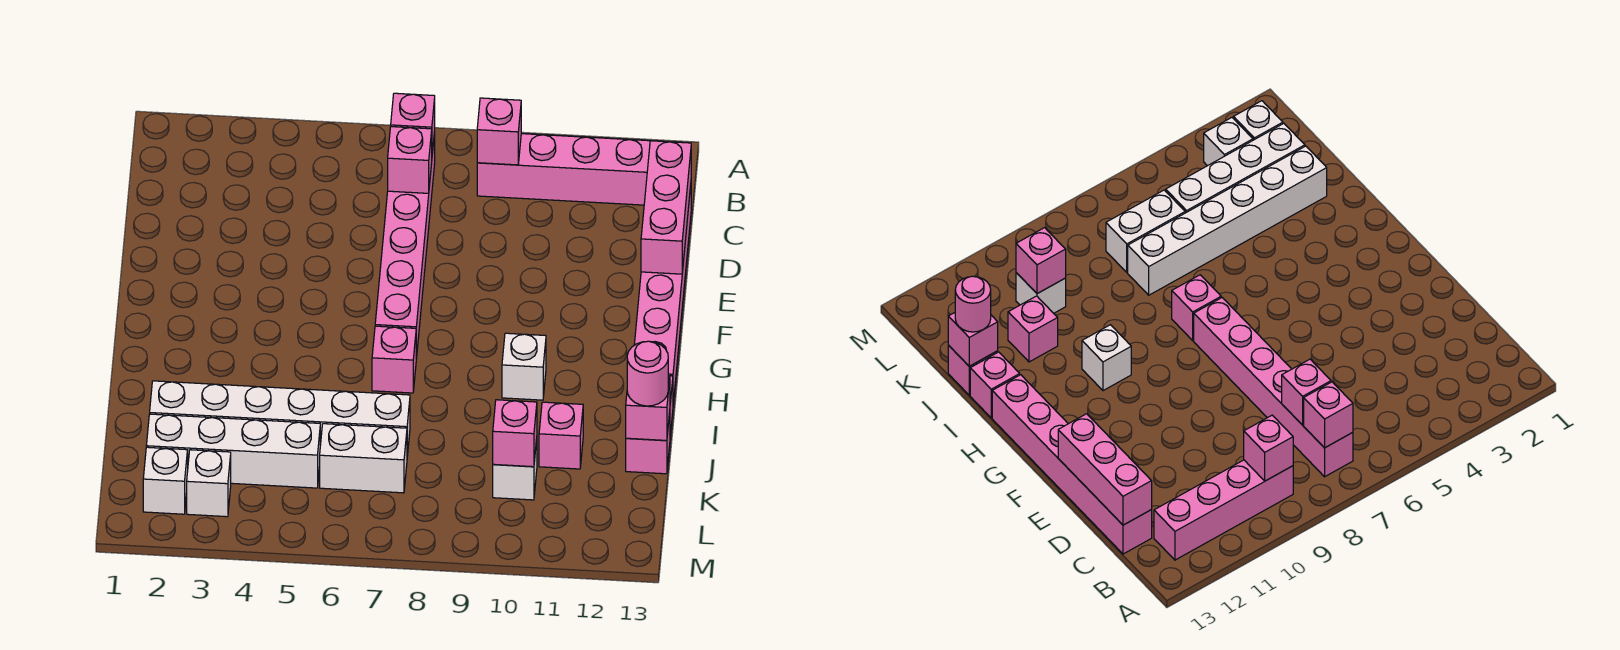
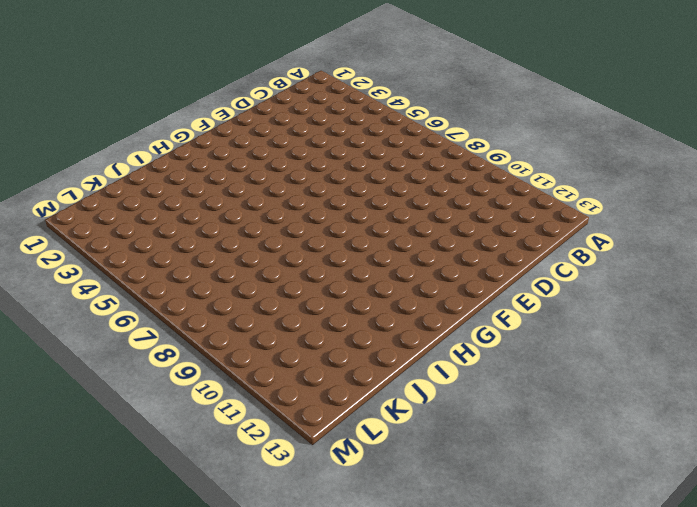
none -> pink 1x6 brick [375,132,435,359]
none -> pink 1x4 brick [477,134,650,205]
none -> pink 1x6 brick [634,186,691,403]

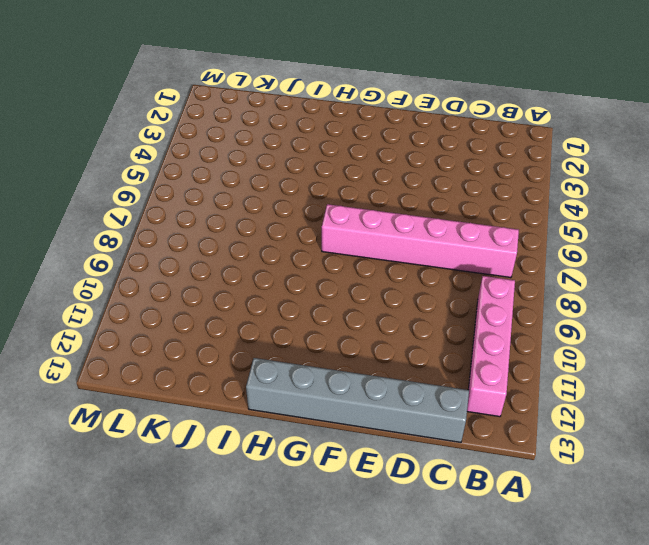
grey 1x6 brick [246,358,469,442] -> pink 1x6 brick [634,186,691,403]
none -> pink 1x1 brick [372,326,416,393]
none -> white 1x1 brick [502,333,546,400]
none -> pink 1x1 brick [970,352,1020,418]

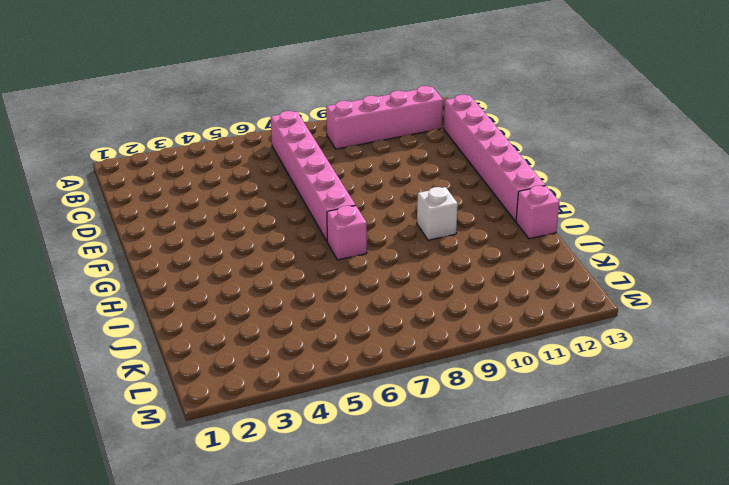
none -> white 1x6 brick [150,381,410,456]
none -> pink 1x1 brick [539,402,583,469]
none -> pink 1x1 brick [626,413,670,474]

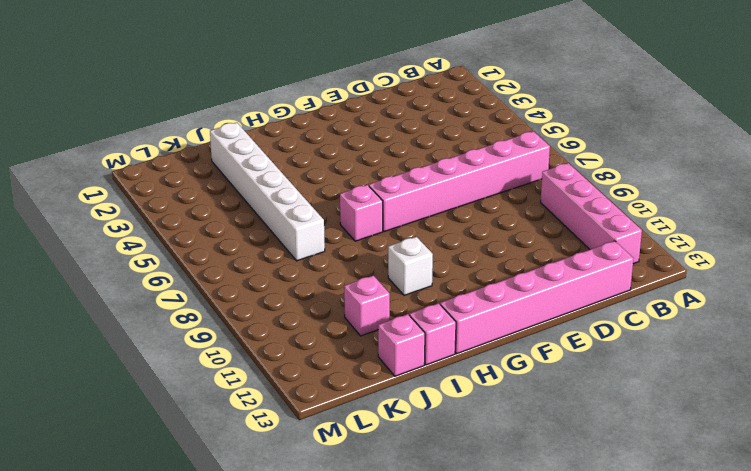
none -> white 1x4 brick [146,414,320,488]
none -> white 1x2 brick [320,424,407,493]
none -> white 1x1 brick [493,439,537,500]

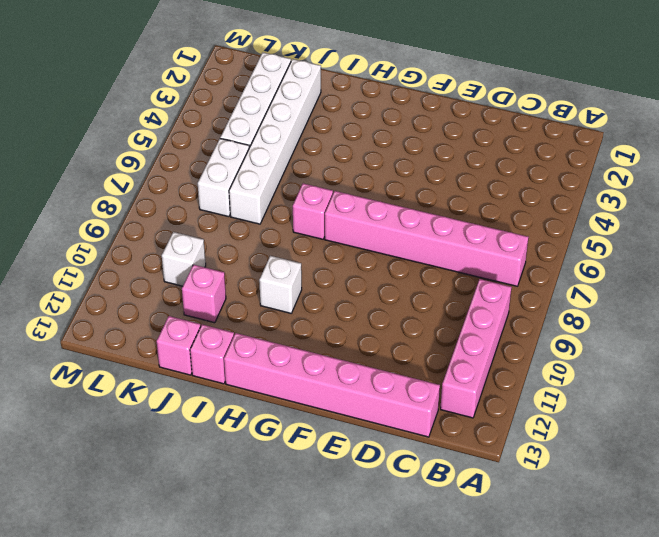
none -> white 1x1 brick [143,447,188,514]
none -> white 1x1 brick [187,450,231,517]
none -> pink 1x1 brick [391,93,435,153]

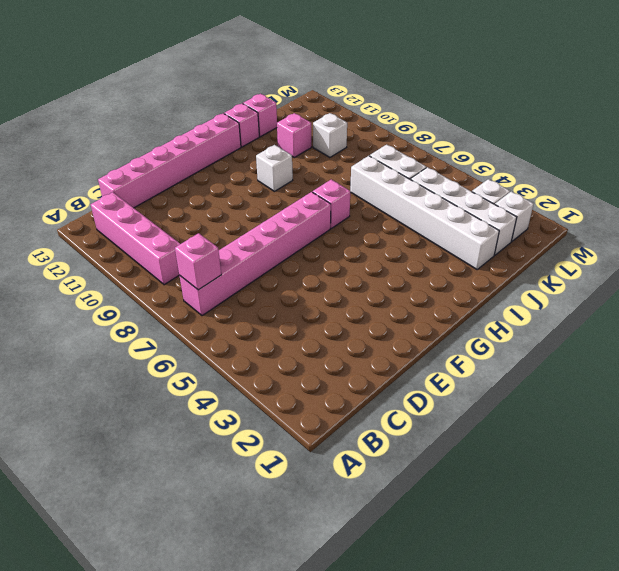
none -> pink 1x1 brick [477,98,521,165]
none -> pink 1x1 brick [388,127,432,193]
none -> pink 1x3 brick [641,141,691,274]

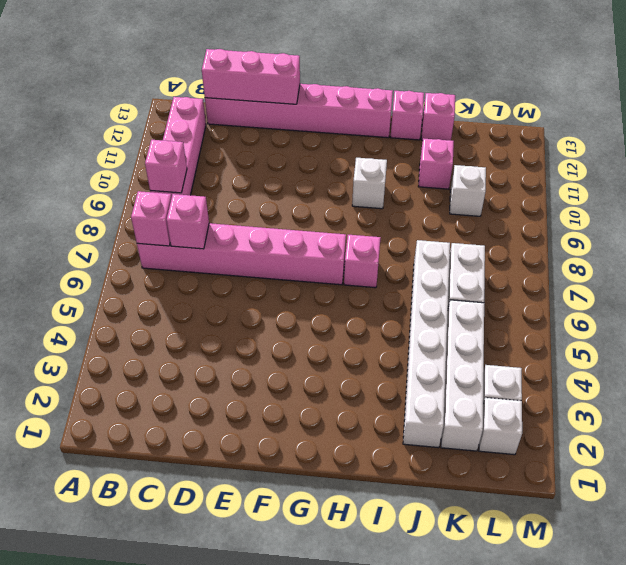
none -> pink 1x1 brick [626,376,670,440]
none -> pink 1x1 brick [493,400,537,467]
none -> pink 1x1 round brick [627,341,668,406]

